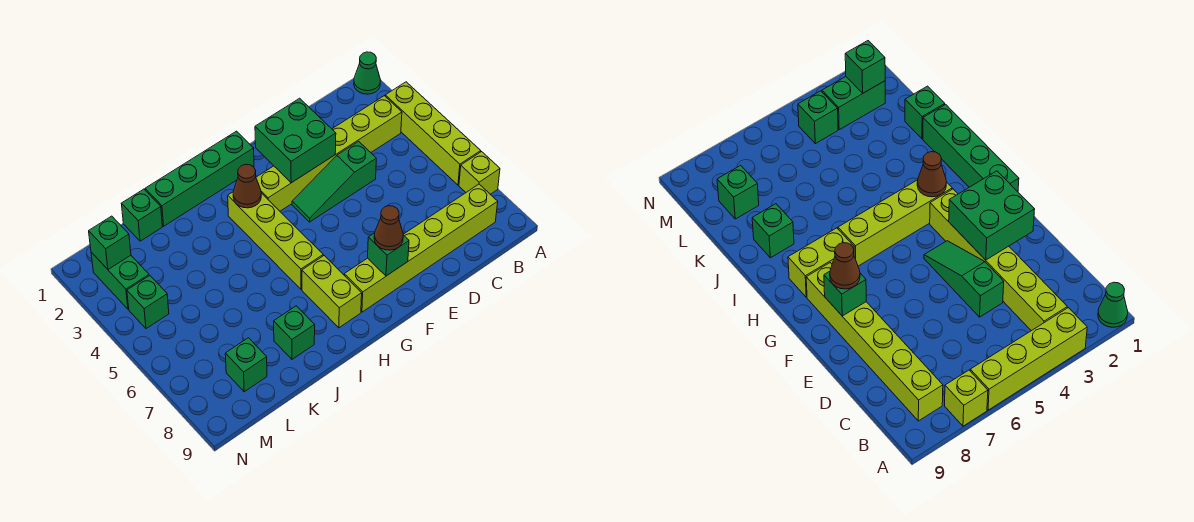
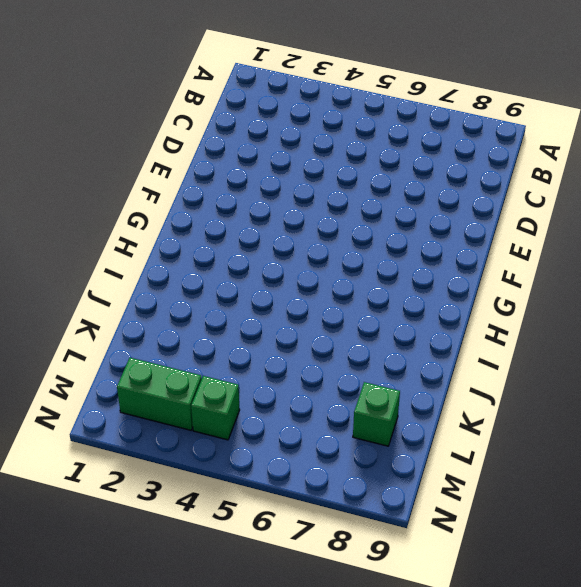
none -> green 1x1 cone [354,52,380,94]
none -> lime 1x4 brick [385,82,481,185]
none -> lime 1x1 brick [459,152,500,194]

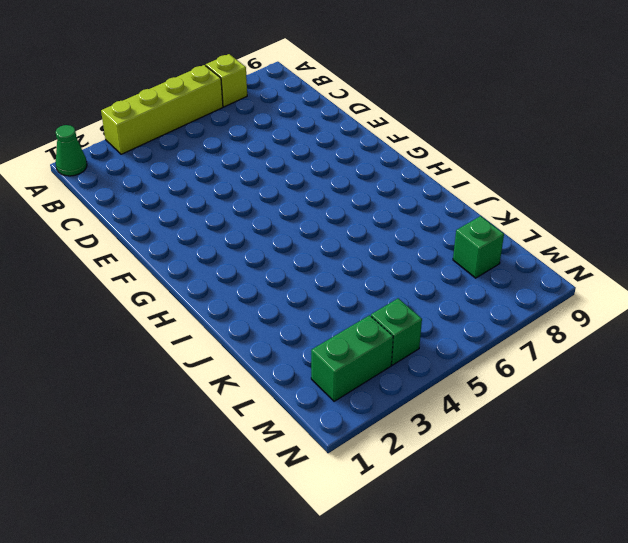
none -> lime 1x6 brick [256,96,402,211]
none -> lime 1x6 brick [344,184,498,312]
none -> green 1x3 slope [292,141,376,222]

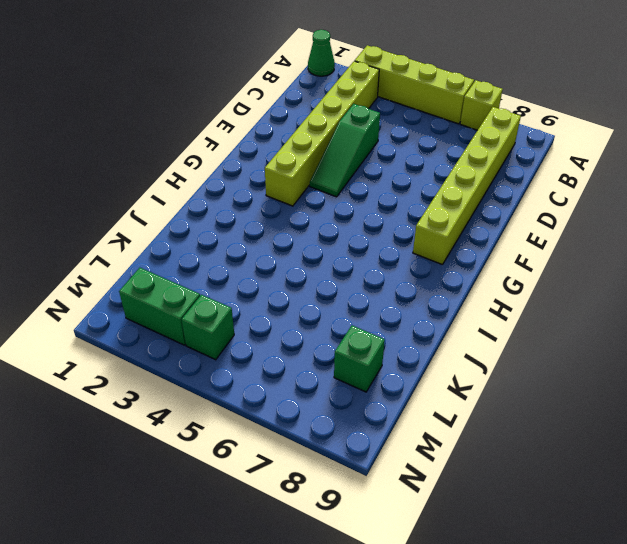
none -> green 1x4 brick [145,131,254,226]
none -> lime 1x4 brick [228,192,323,289]
none -> lime 1x2 brick [302,256,362,328]

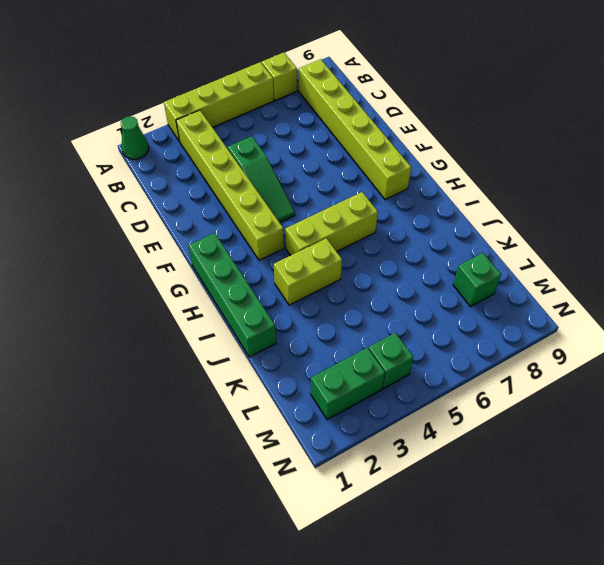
lime 1x3 brick [285,192,378,255] -> lime 1x4 brick [228,192,323,289]
lime 1x2 brick [274,238,342,305] -> lime 1x2 brick moved to [302,256,362,328]
none -> green 1x1 brick [274,306,315,359]
none -> green 1x1 brick [121,189,162,241]
none -> green 2x2 brick [255,98,336,183]

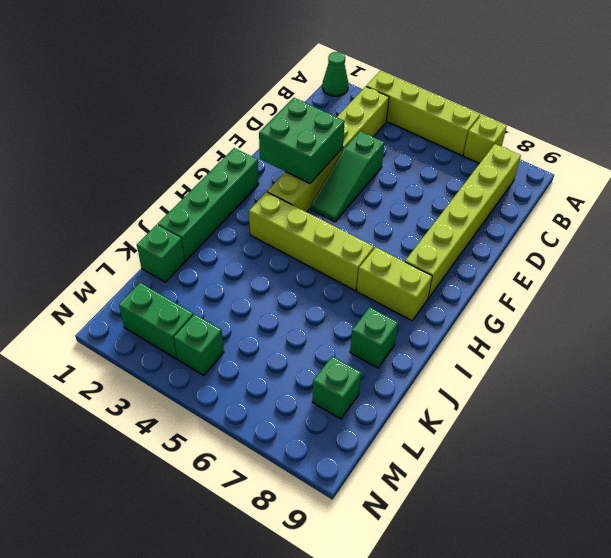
none -> green 1x1 brick [368,233,409,276]
none -> brown 1x1 cone [233,164,261,208]
none -> green 1x1 brick [89,216,131,269]

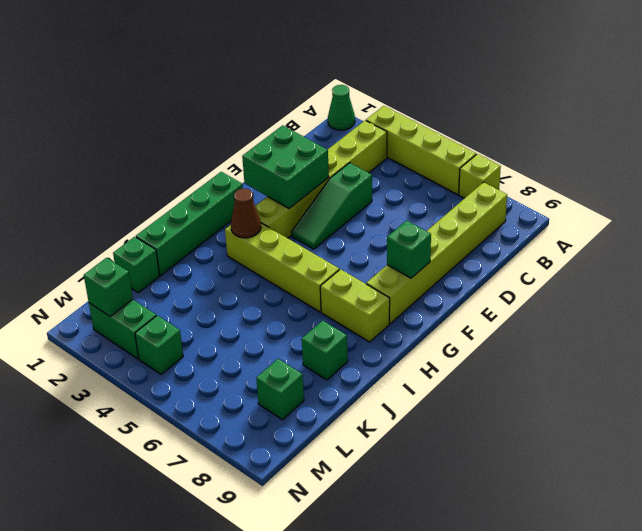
none -> brown 1x1 cone [374,206,403,250]

